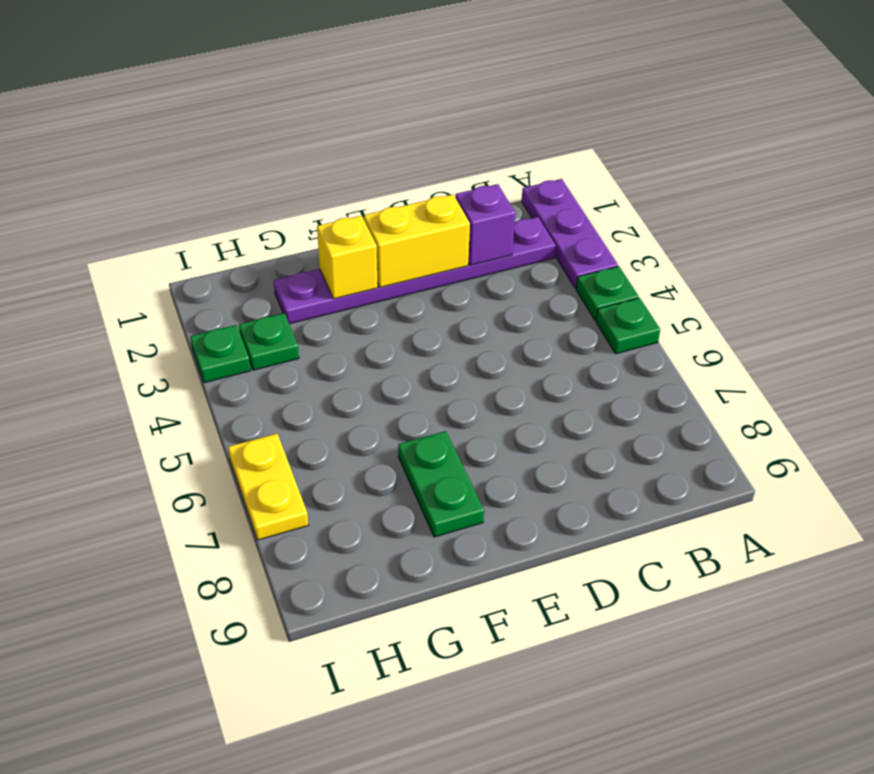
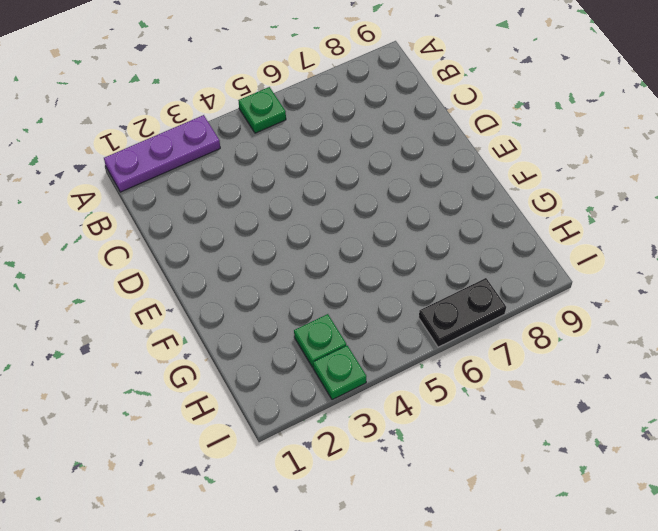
black 1x2 plate [419,278,506,347] -> yellow 1x2 plate [228,434,308,540]
none -> green 1x1 plate [576,266,639,320]
none -> purple 1x6 plate [274,217,556,324]

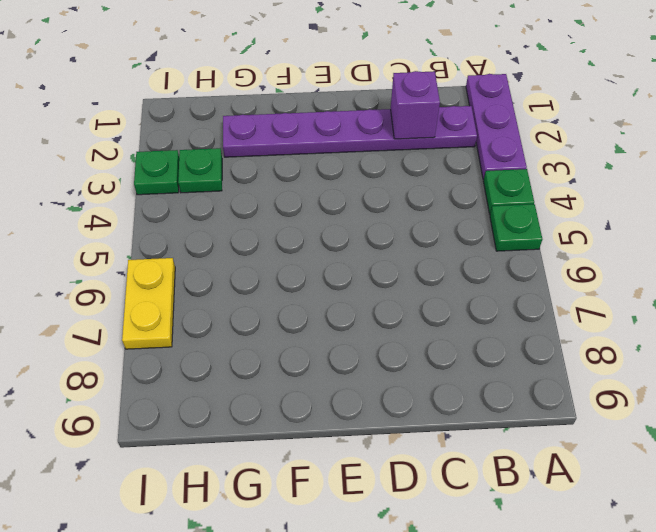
none -> green 1x2 plate [398,431,484,537]
none -> yellow 1x2 brick [364,195,470,287]

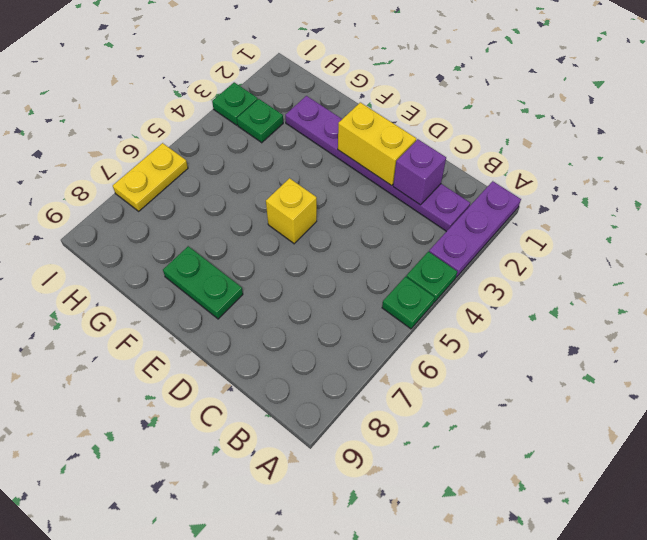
yellow 1x1 brick [266,178,317,244] -> yellow 1x1 brick moved to [317,216,378,299]
green 1x2 plate [163,246,243,319] -> green 1x2 plate turned to [398,431,484,537]

